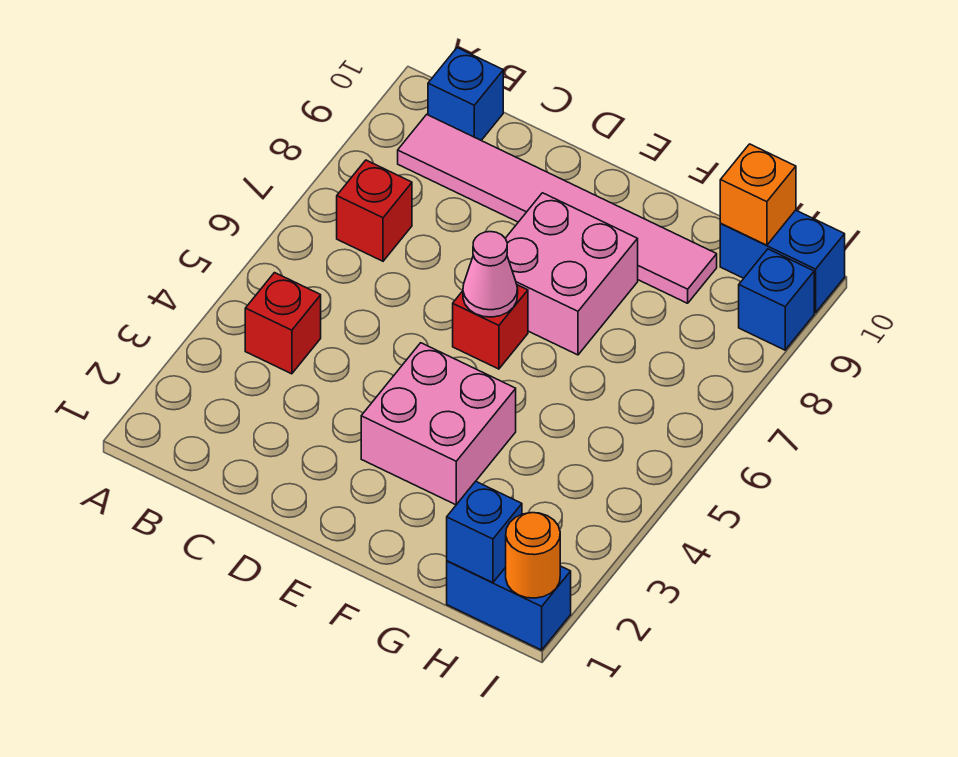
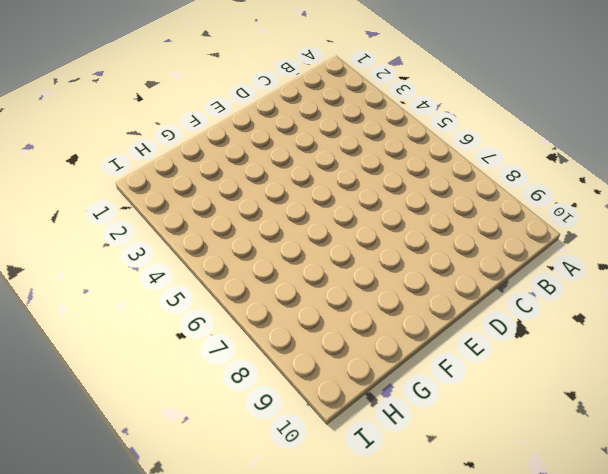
none -> red 1x1 brick [245,273,321,374]
none -> red 1x1 brick [337,160,412,261]
none -> pink 1x6 tile [398,115,717,303]

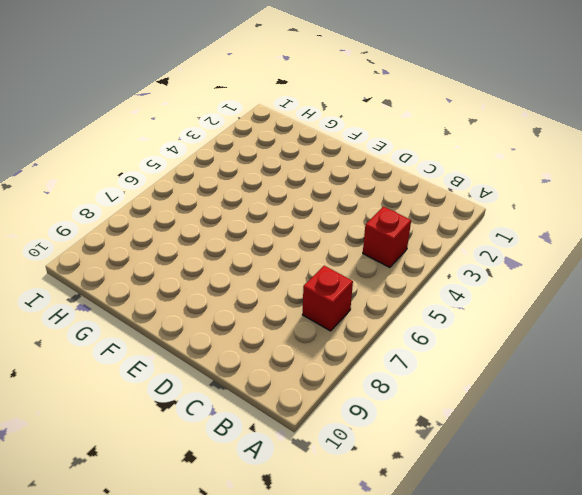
none -> pink 1x6 tile [398,115,717,303]
none -> blue 1x1 brick [428,48,503,140]
none -> pink 2x2 brick [361,343,516,505]

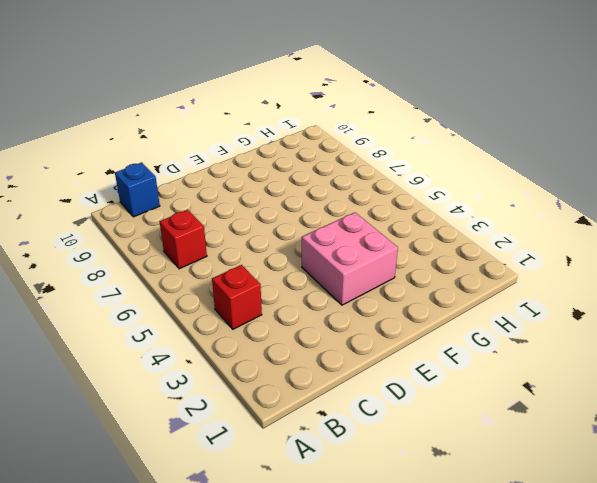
none -> pink 1x6 tile [398,115,717,303]
none -> red 1x1 brick [453,285,528,369]
none -> pink 2x2 brick [505,193,638,355]

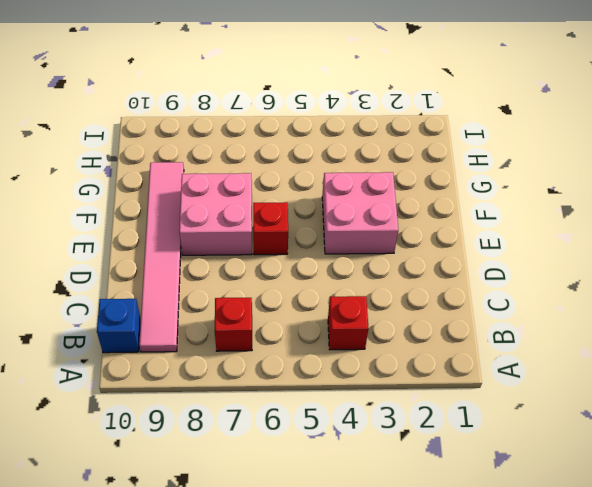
none -> blue 1x2 brick [447,561,571,650]
none -> blue 1x2 brick [720,210,845,313]
none -> blue 1x1 brick [739,249,814,350]

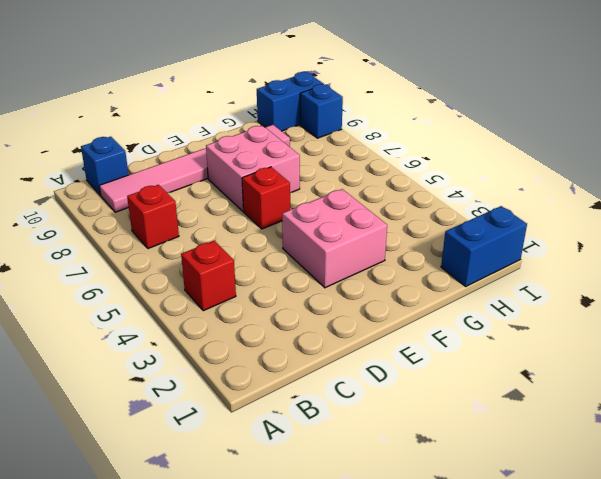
none -> pink 1x1 cone [463,232,518,317]
none -> blue 1x1 brick [447,481,522,583]
none -> orange 1x1 brick [720,144,796,245]

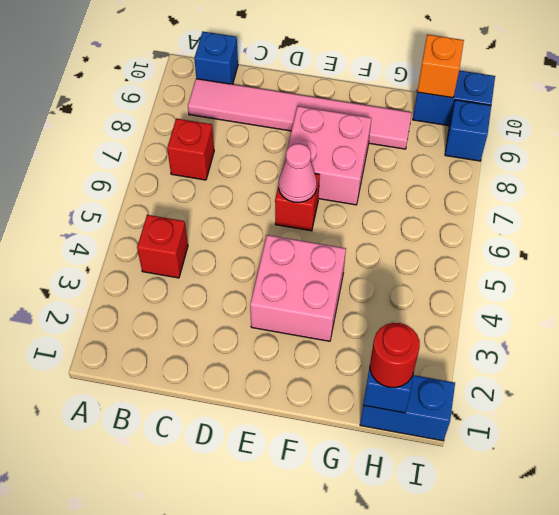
red 1x1 round brick [370,323,420,388] -> none
none -> orange 1x1 round brick [506,513,560,598]

